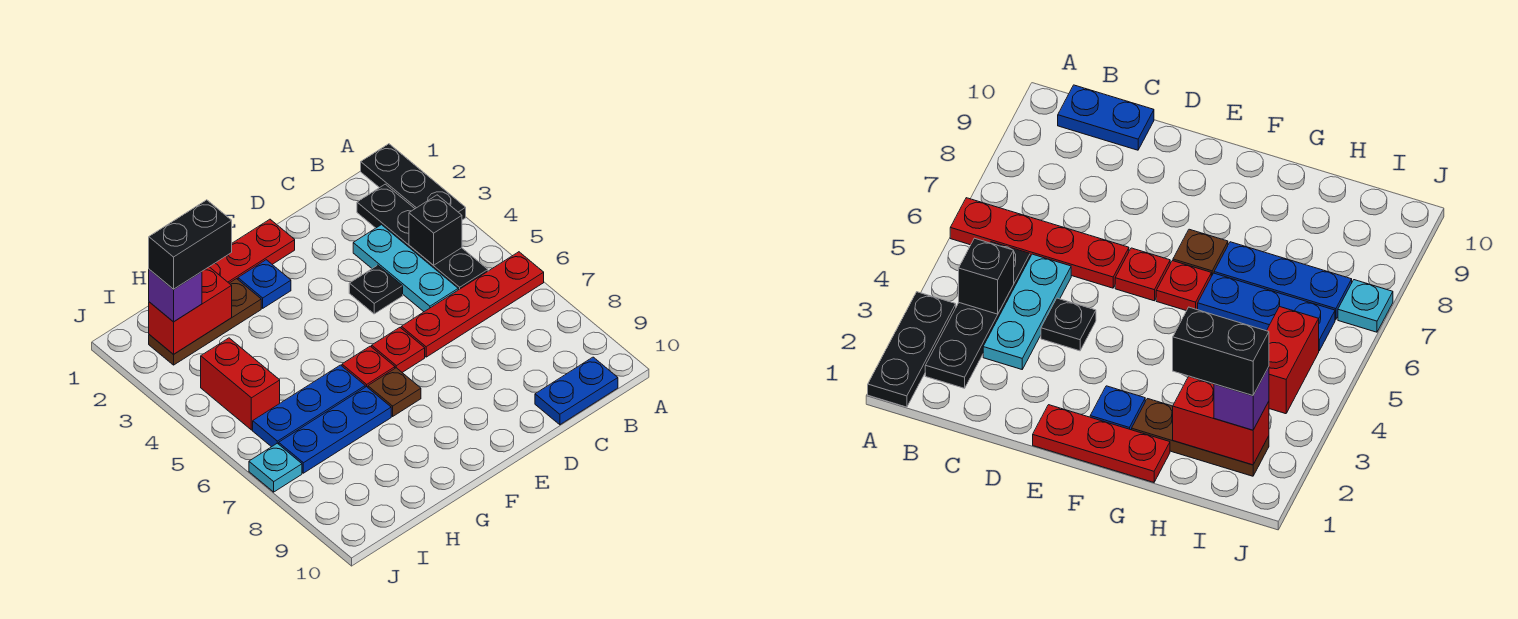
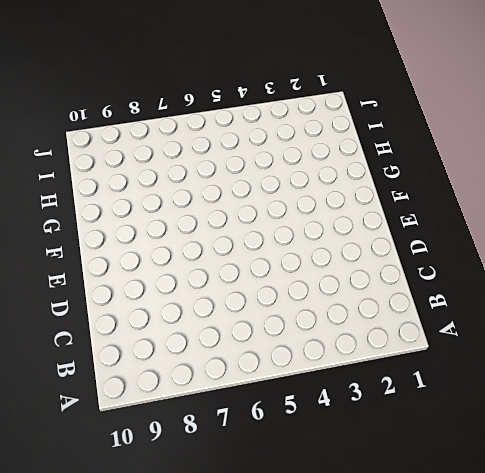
none -> black 1x3 plate [361,144,466,220]
none -> red 1x4 plate [401,252,544,357]
none -> black 1x4 plate [357,184,488,290]

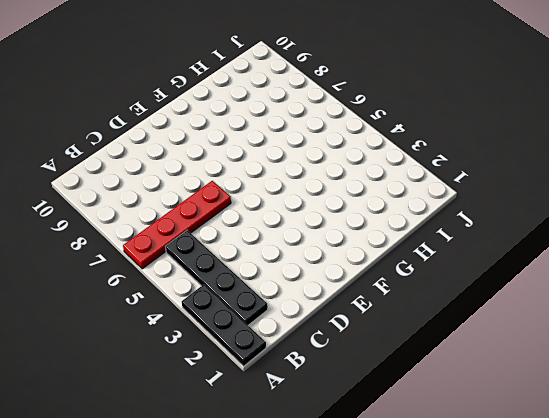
none -> blue 1x2 plate [535,357,618,425]
none -> cyan 1x3 plate [353,225,458,312]
none -> black 1x1 plate [349,265,403,314]

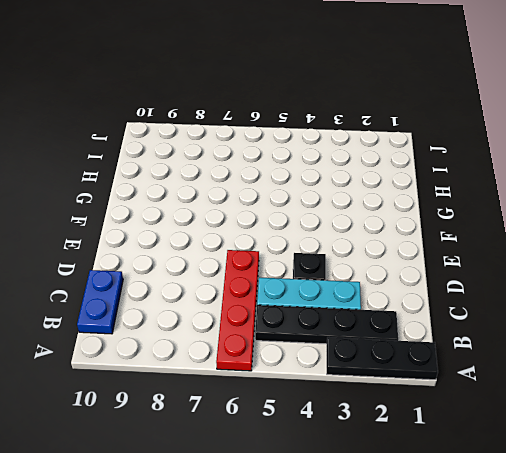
none -> red 1x3 plate [210,219,295,283]
none -> red 1x1 plate [372,328,425,372]
none -> blue 1x1 plate [238,260,291,308]

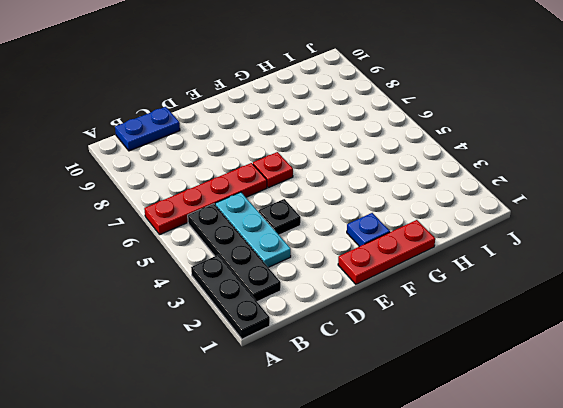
none -> red 1x1 plate [342,346,395,387]
none -> brown 1x1 plate [368,368,421,416]
none -> brown 1x3 plate [149,279,261,365]

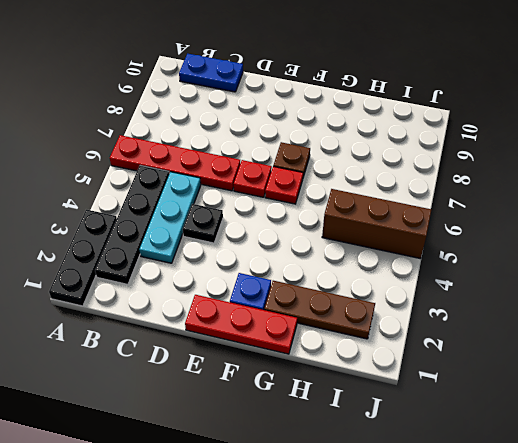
brown 1x3 brick [322,189,431,258] -> red 1x2 brick [201,338,280,430]
none -> blue 1x3 plate [253,365,365,447]
none -> blue 1x3 plate [279,387,391,473]
none -> cyan 1x1 plate [249,443,302,492]

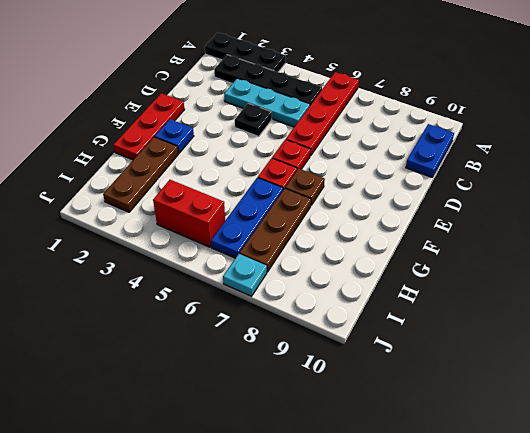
brown 1x3 plate [240,189,311,272] -> blue 1x3 plate [279,387,391,473]
none -> black 1x1 brick [409,195,462,265]
none -> red 1x2 brick [149,267,232,354]
none -> purple 1x1 brick [149,269,202,322]

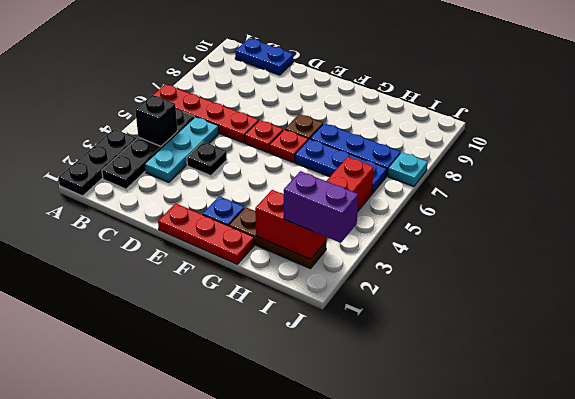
purple 1x2 brick [284,171,358,243] -> purple 1x1 brick [149,269,202,322]
none -> black 1x2 brick [149,200,232,289]

